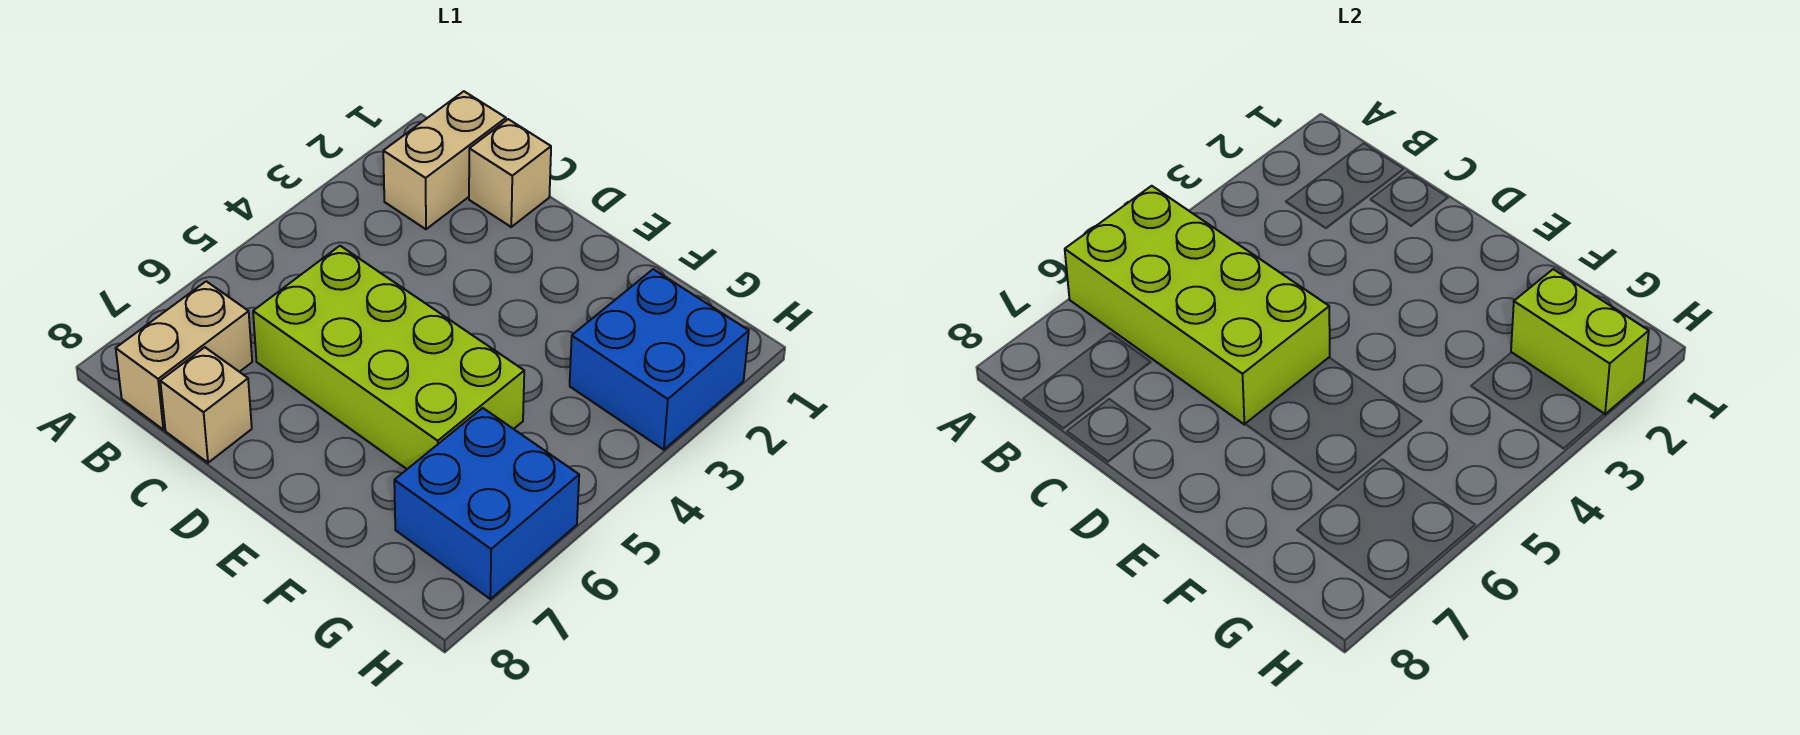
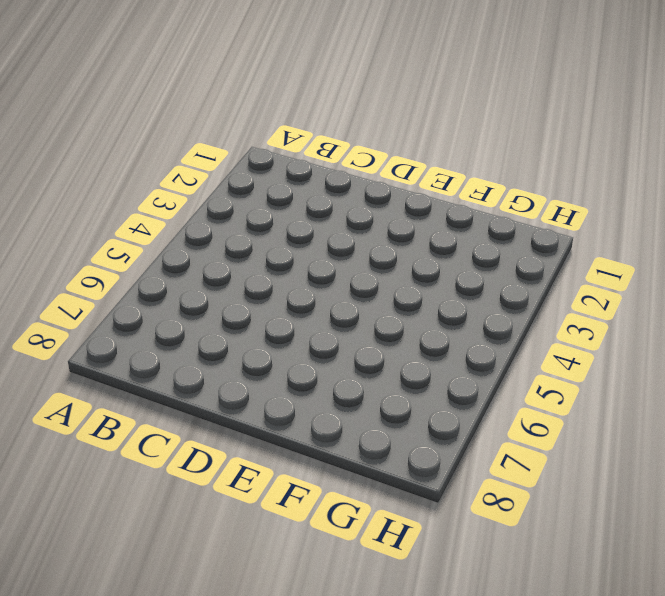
none -> tan 1x2 brick [383,91,506,229]
none -> tan 1x2 brick [116,281,252,430]

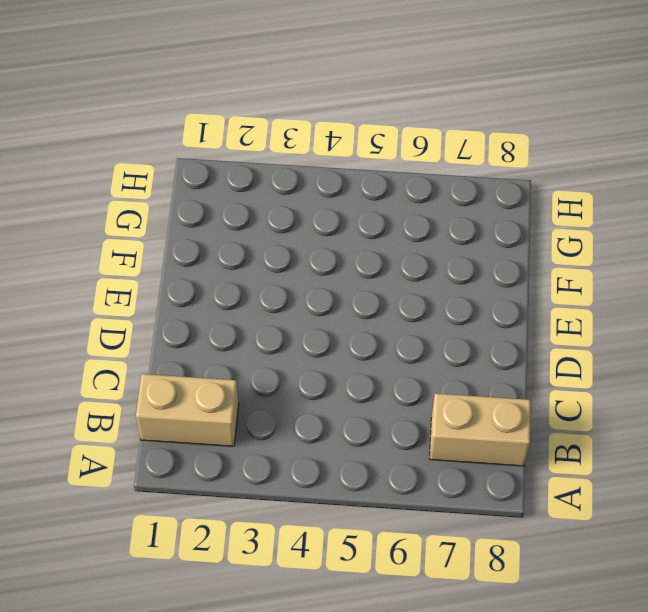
none -> tan 1x1 brick [469,119,551,227]
none -> lime 2x4 brick [253,246,524,469]

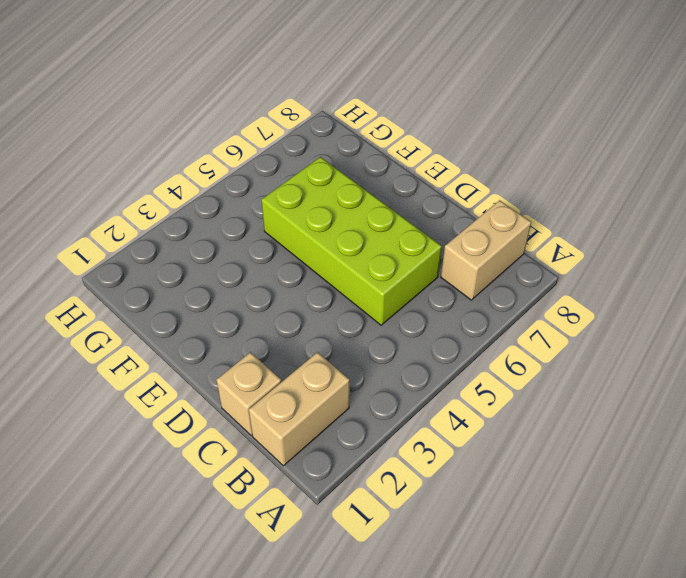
none -> tan 1x1 brick [160,347,252,463]
none -> blue 2x2 brick [570,269,749,450]

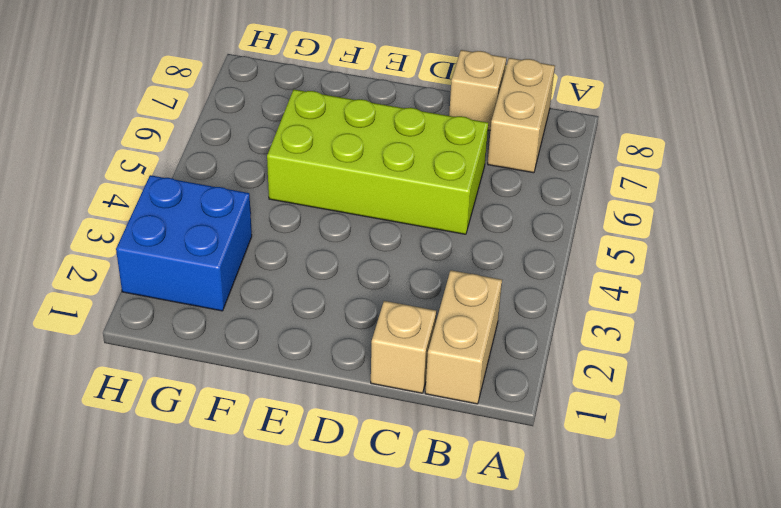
none -> blue 2x2 brick [394,408,579,599]
none -> lime 2x4 brick [1065,186,1330,424]

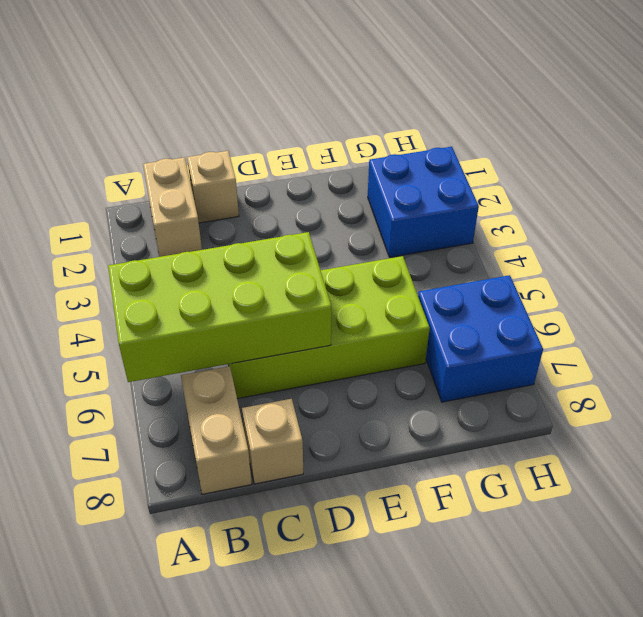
none -> lime 1x2 brick [1511,269,1649,414]

